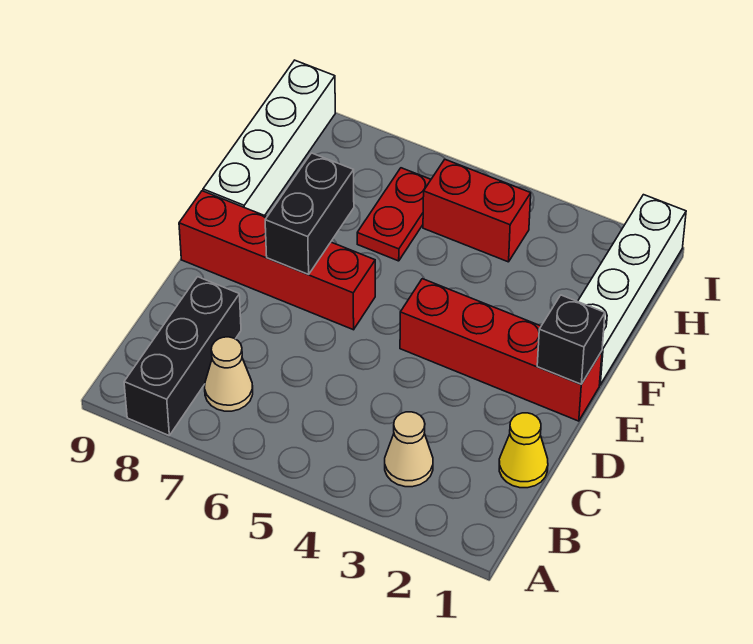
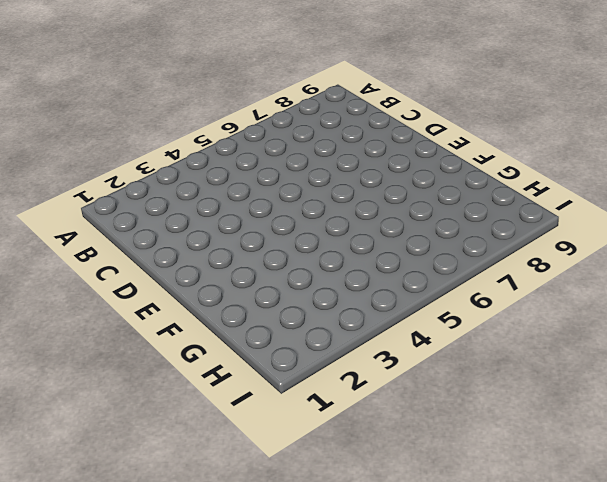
none -> black 1x3 brick [124,277,241,435]
none -> tan 1x1 cone [385,412,433,487]
none -> tan 1x1 cone [205,337,253,411]

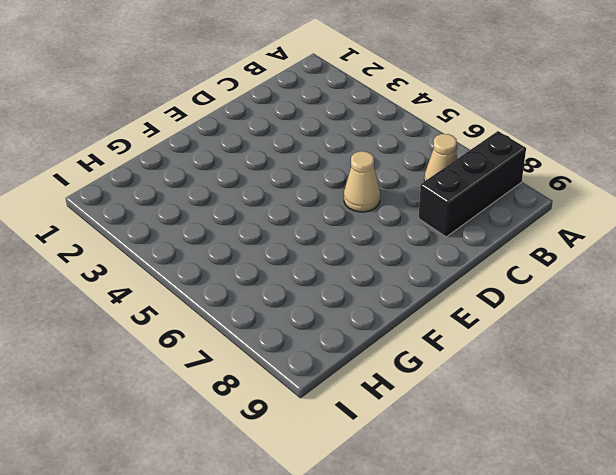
tan 1x1 cone [344,151,380,212] -> tan 1x1 cone moved to [385,412,433,487]
none -> yellow 1x1 cone [499,413,548,488]
none -> red 1x4 brick [400,279,602,421]
none -> red 1x4 brick [179,191,375,330]

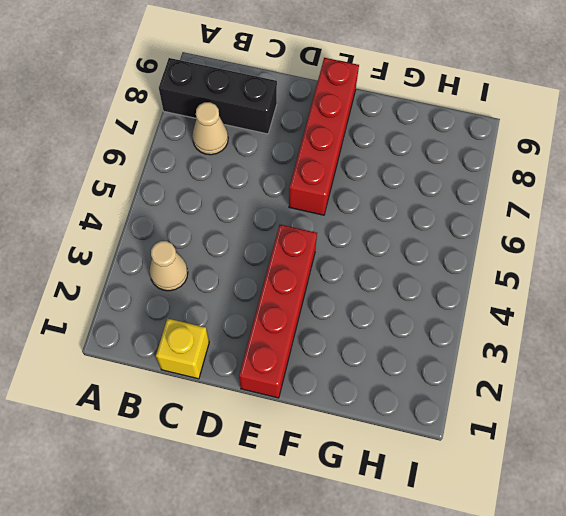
yellow 1x1 brick [156,318,209,379] -> yellow 1x1 cone [499,413,548,488]
none -> white 1x4 brick [578,195,686,385]
none -> white 1x4 brick [203,60,335,216]
none -> red 1x2 plate [357,168,431,261]

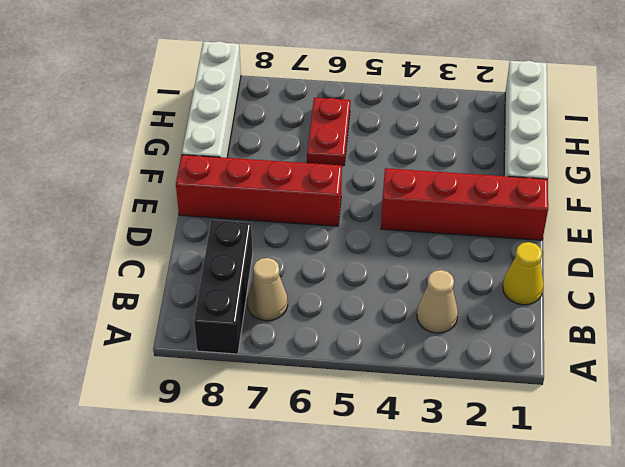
none -> red 1x2 brick [423,160,531,262]
none -> black 1x1 brick [537,295,605,384]
none -> black 1x2 brick [265,153,354,274]

